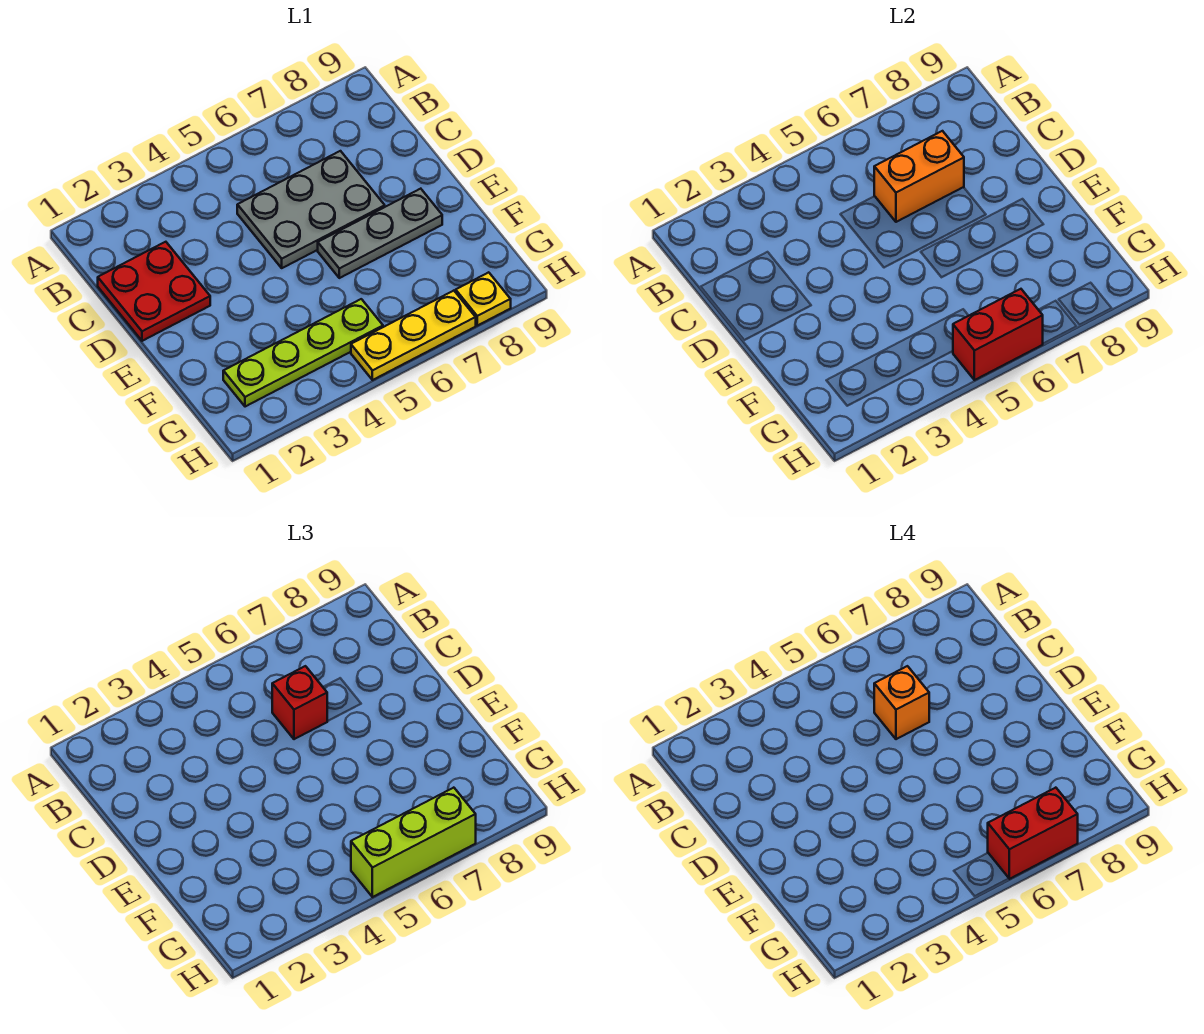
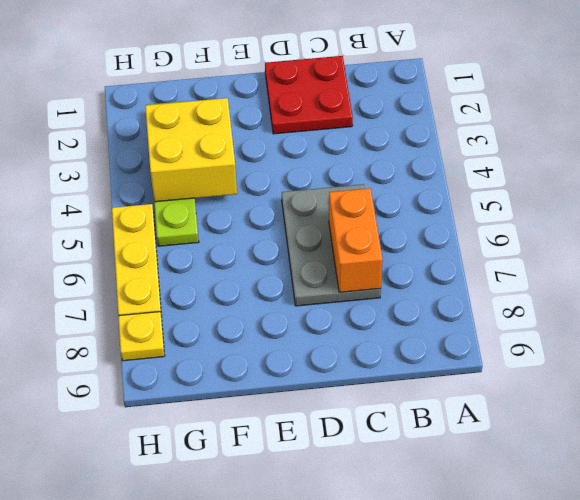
yellow 2x2 brick [145,98,237,202] -> none
none -> grey 1x3 plate [318,189,442,278]
none -> red 1x2 brick [953,289,1043,380]
none -> red 1x1 brick [272,666,327,739]

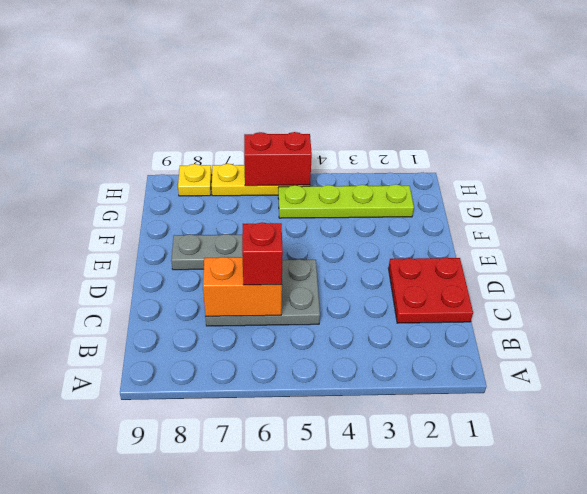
none -> lime 1x3 brick [351,788,476,897]
none -> orange 1x1 brick [874,666,929,739]
none -> red 1x2 brick [988,788,1078,879]

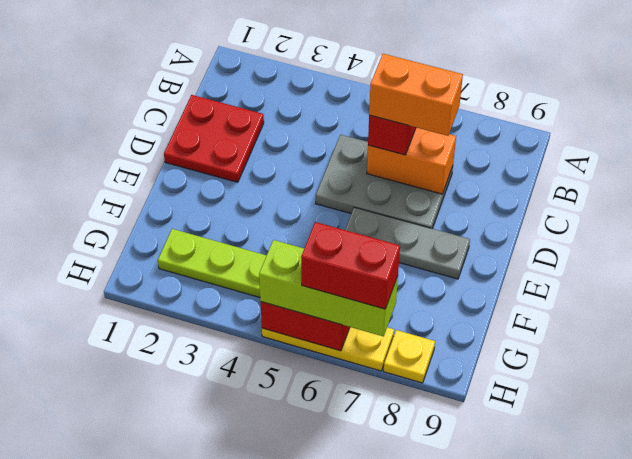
orange 1x2 brick [369,54,463,136] -> orange 1x1 brick [874,666,929,739]

